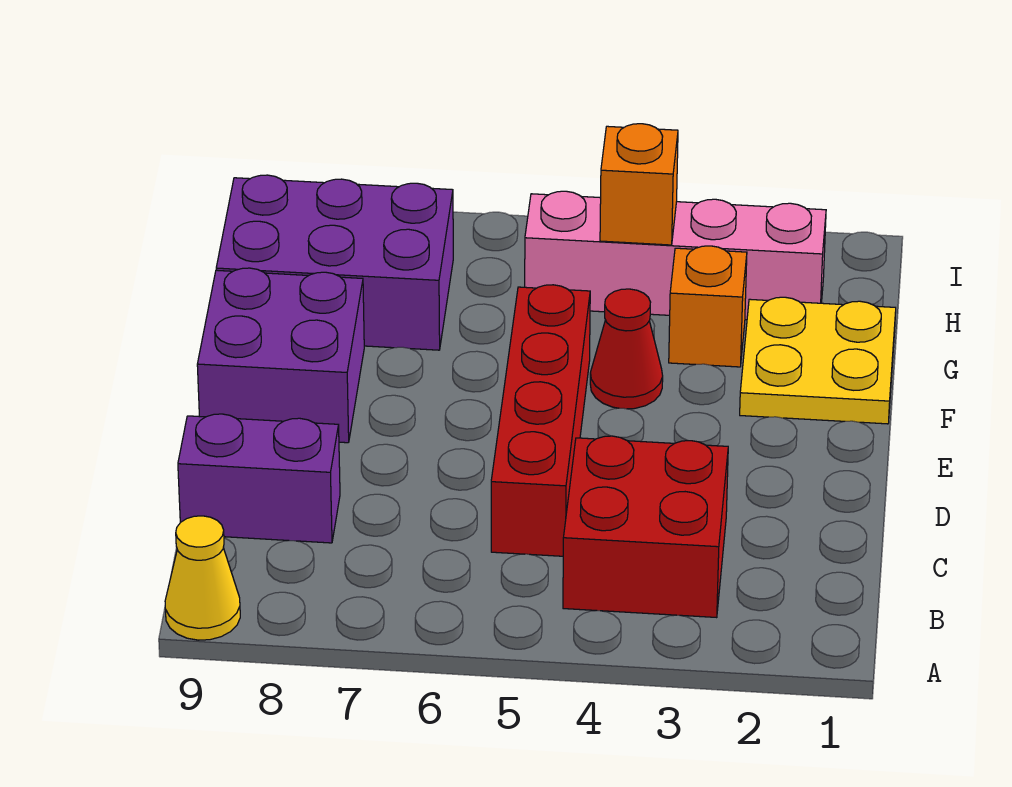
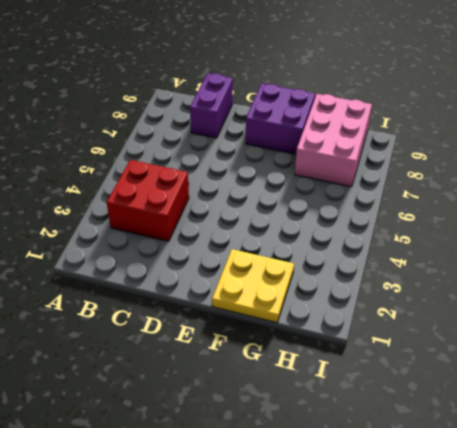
pink 2x3 brick [295,94,372,187] -> purple 2x3 brick [216,175,453,350]
none -> yellow 1x1 cone [165,516,240,640]
none -> red 1x4 brick [491,285,590,556]

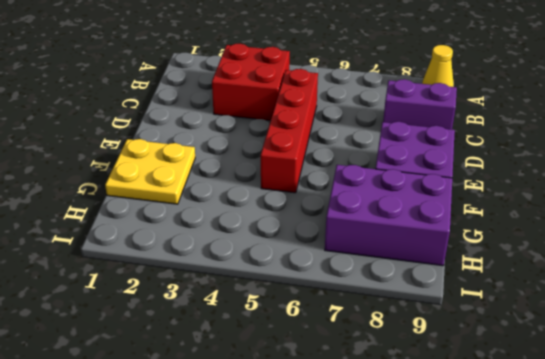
none -> red 1x1 cone [590,289,663,409]
none -> orange 1x1 brick [669,246,747,367]

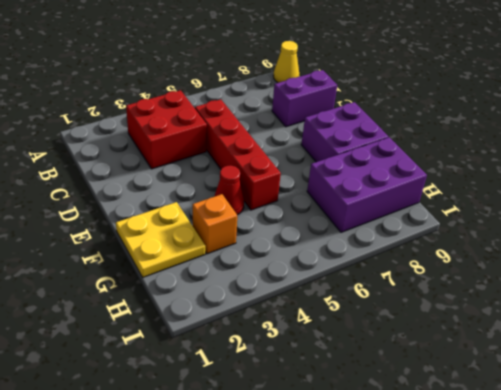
none -> pink 1x4 brick [525,191,826,320]
none -> orange 1x1 brick [600,124,678,245]

